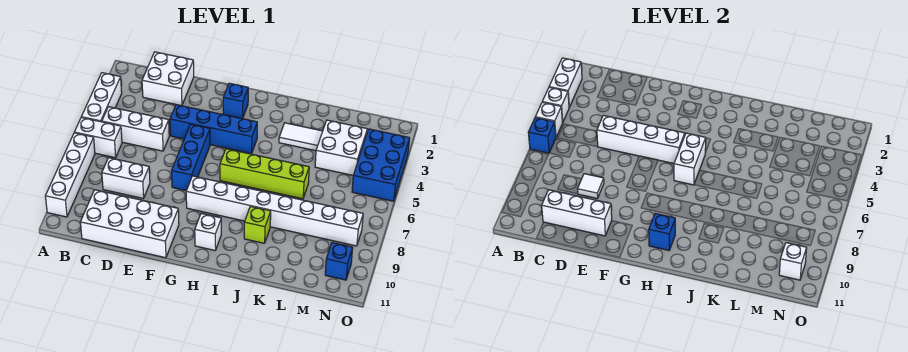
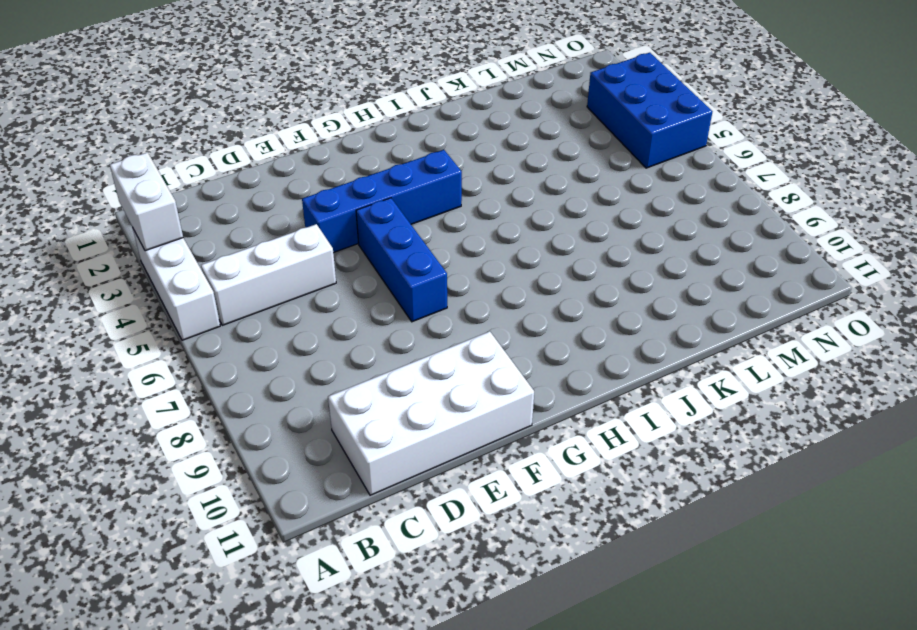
none -> white 1x2 brick [74,118,122,158]
none -> white 1x4 brick [45,133,95,217]
none -> white 2x2 brick [142,52,194,106]

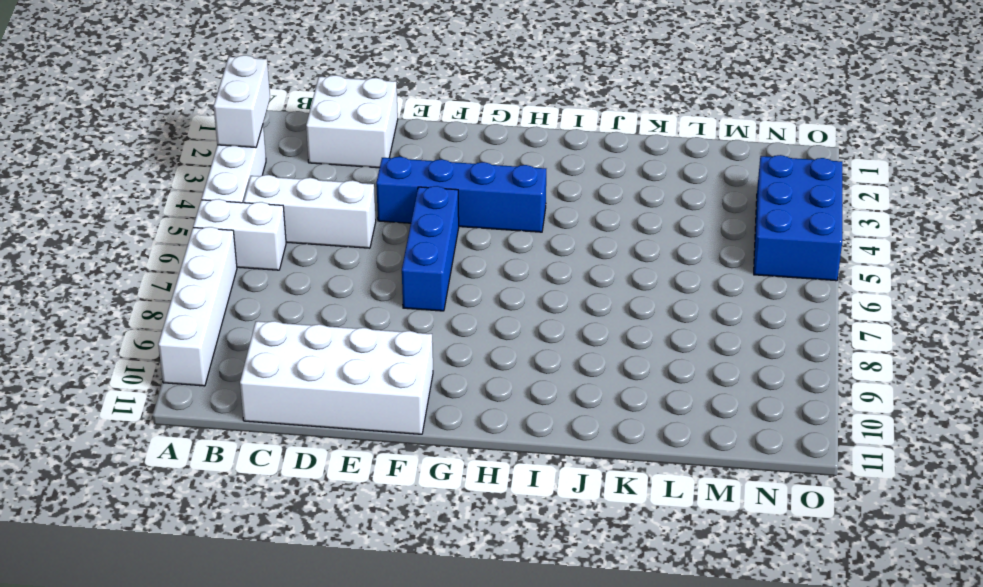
none -> white 1x2 brick [102,158,150,199]
none -> blue 1x1 brick [223,83,248,119]
none -> white 1x8 brick [186,176,363,246]

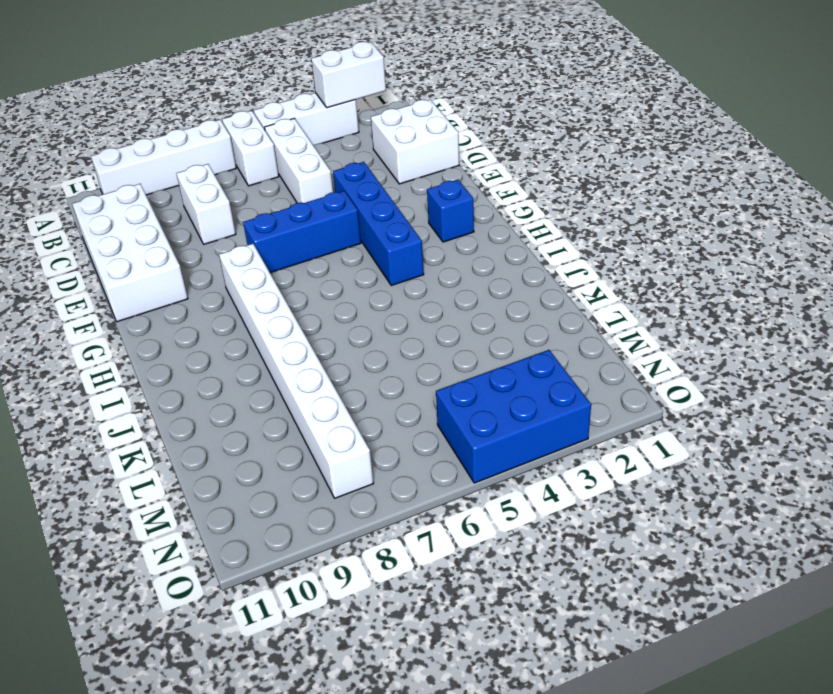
none -> lime 1x4 brick [220,149,309,199]
none -> white 1x1 brick [195,213,221,250]
none -> white 1x2 tile [279,123,323,151]

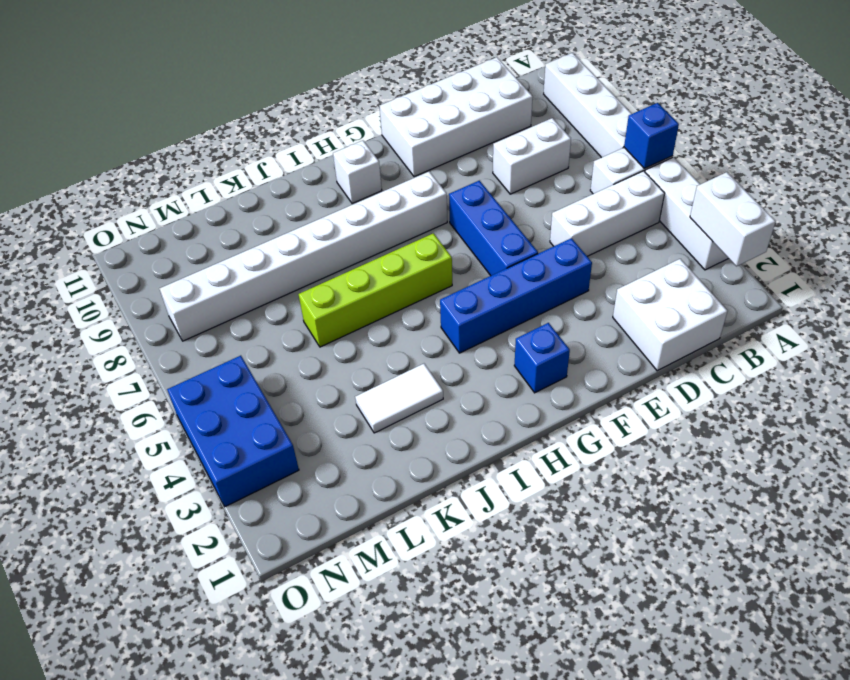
none -> lime 1x1 brick [244,206,271,243]
none -> white 2x2 brick [315,120,367,175]
none -> blue 1x1 brick [325,243,353,280]

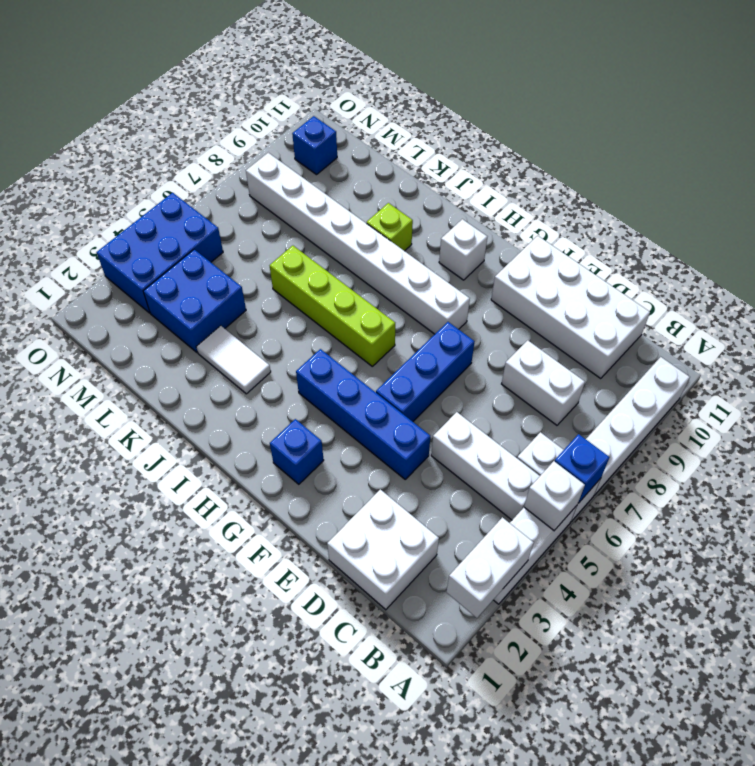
blue 2x2 brick [143,249,246,352] -> white 2x2 brick [315,120,367,175]
none -> white 1x1 brick [542,87,569,122]
none -> white 1x3 brick [542,190,612,236]
none -> white 1x4 brick [597,115,685,163]

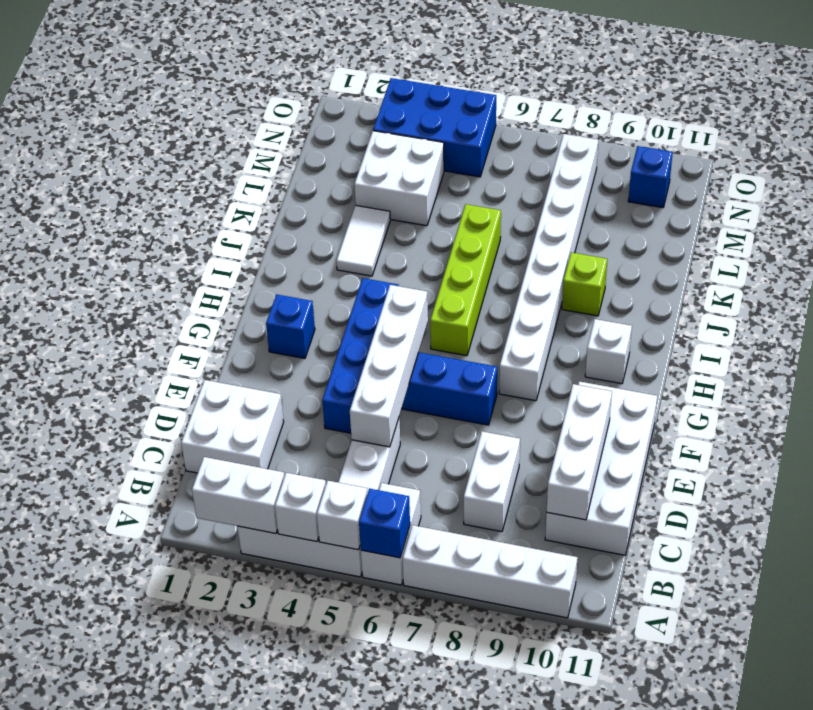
none -> white 1x1 tile [578,174,604,199]
none -> white 1x2 brick [674,133,706,185]
none -> blue 1x1 brick [649,213,675,250]

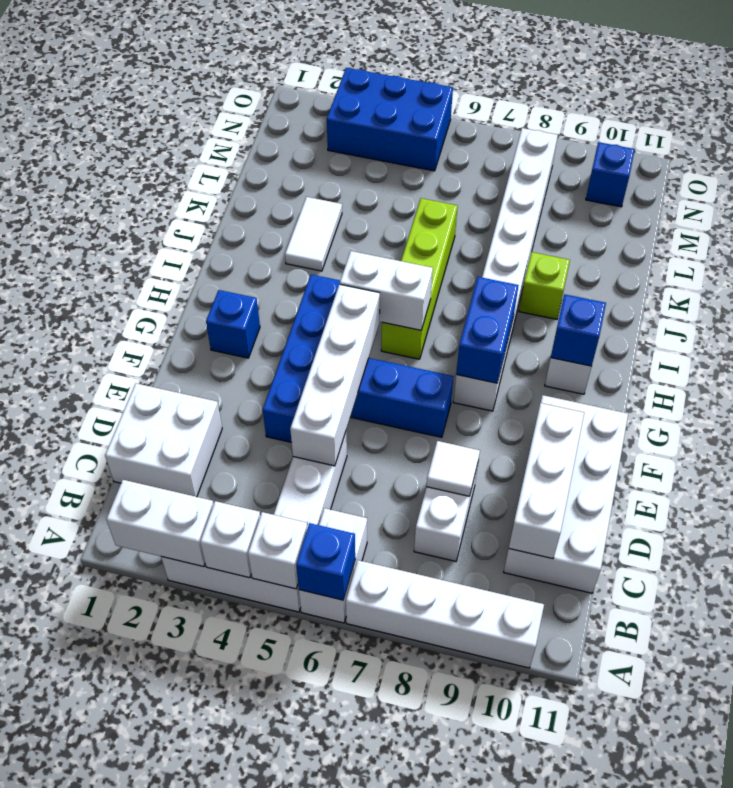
blue 1x2 brick [456,277,519,383] -> none
none -> white 2x2 brick [315,120,367,175]
none -> white 1x1 brick [779,243,807,280]

